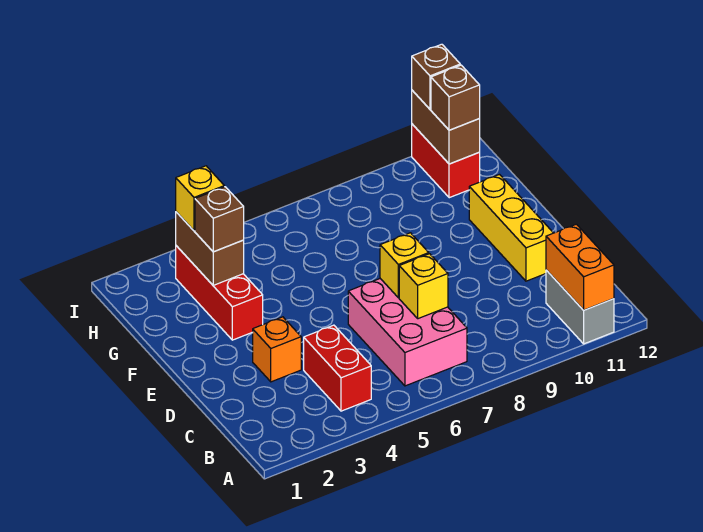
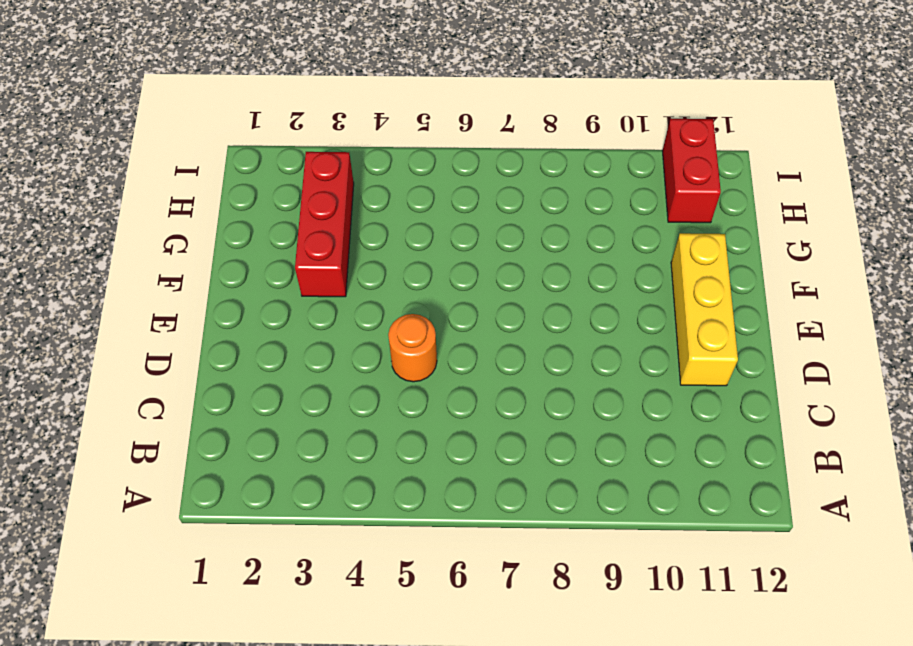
orange 1x1 round brick [388,314,437,382] -> none
none -> grey 1x2 brick [546,270,614,344]
none -> red 1x2 brick [304,325,371,411]
none -> pink 2x3 brick [348,279,467,386]

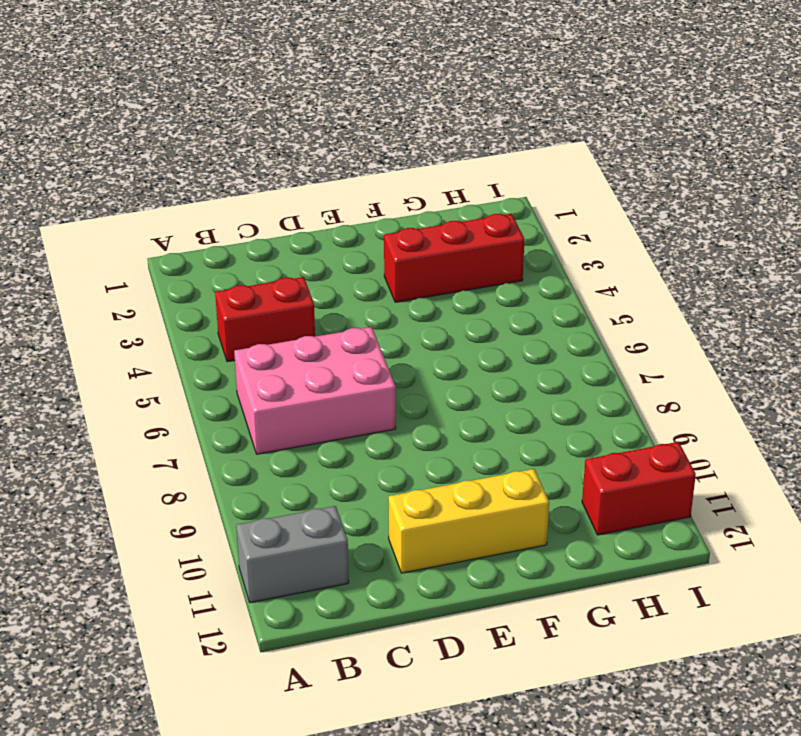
none -> orange 1x1 brick [253,317,301,382]
none -> orange 1x2 brick [546,224,614,310]
none -> yellow 1x1 brick [399,254,448,319]

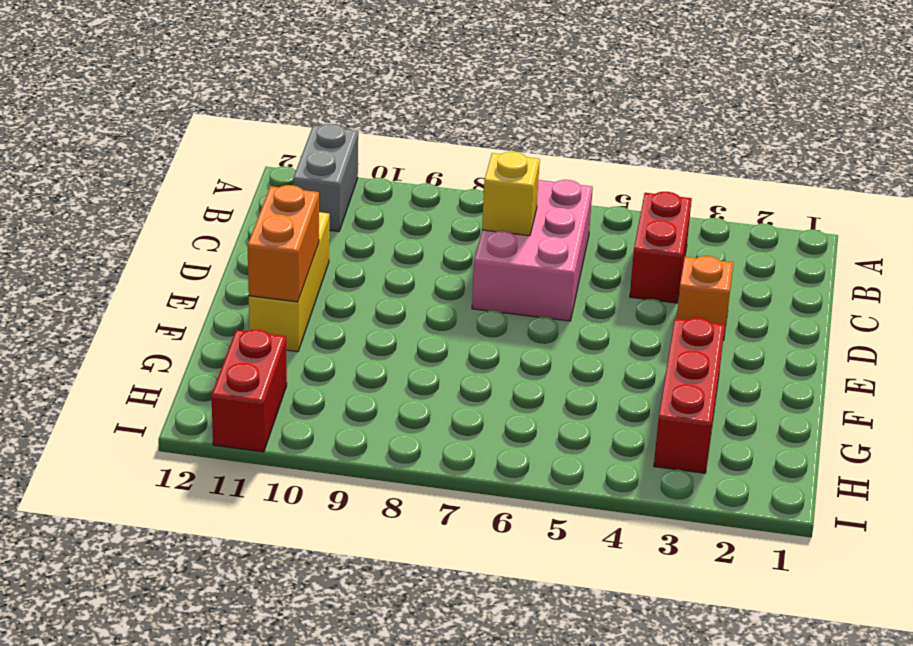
orange 1x2 brick [248,185,319,302] -> orange 1x2 brick moved to [546,224,614,310]
none -> yellow 1x1 brick [380,233,429,298]
none -> brown 1x2 brick [176,212,244,285]
none -> brown 1x2 brick [412,90,480,164]

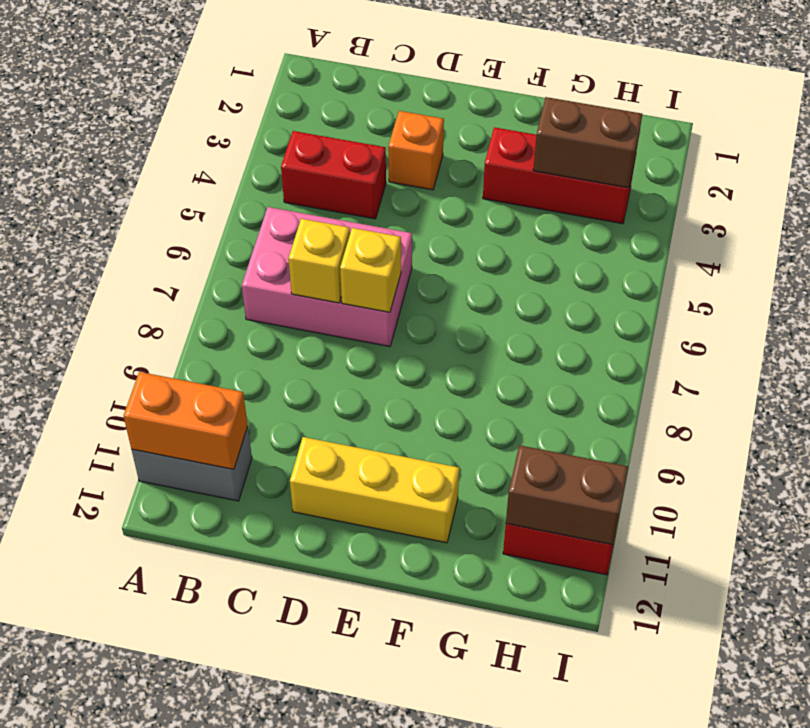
none -> brown 1x1 brick [195,187,244,252]
none -> yellow 1x1 brick [176,166,224,231]
none -> brown 1x1 brick [431,65,480,130]

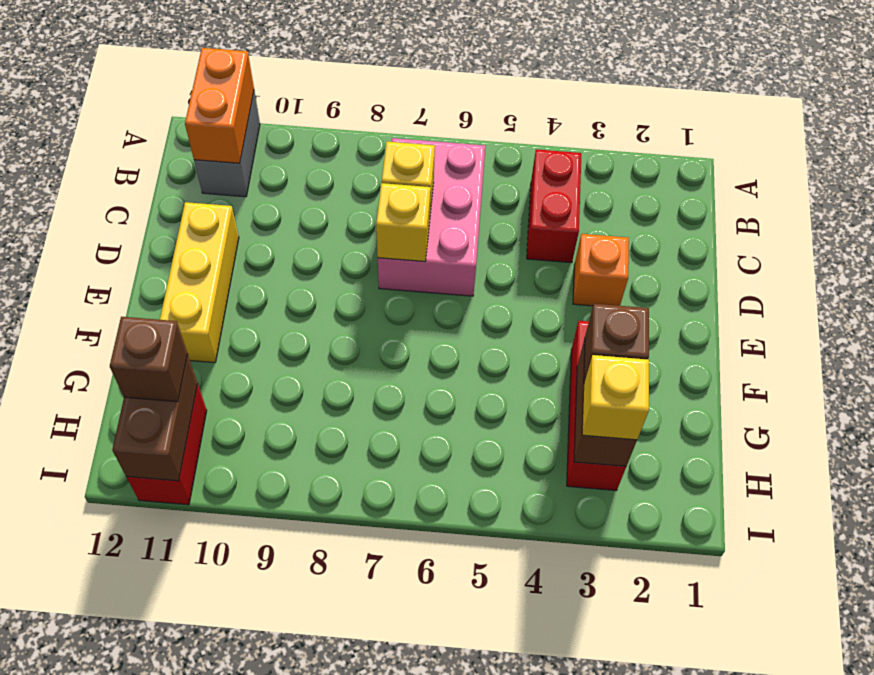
none -> brown 1x1 brick [412,44,460,109]

